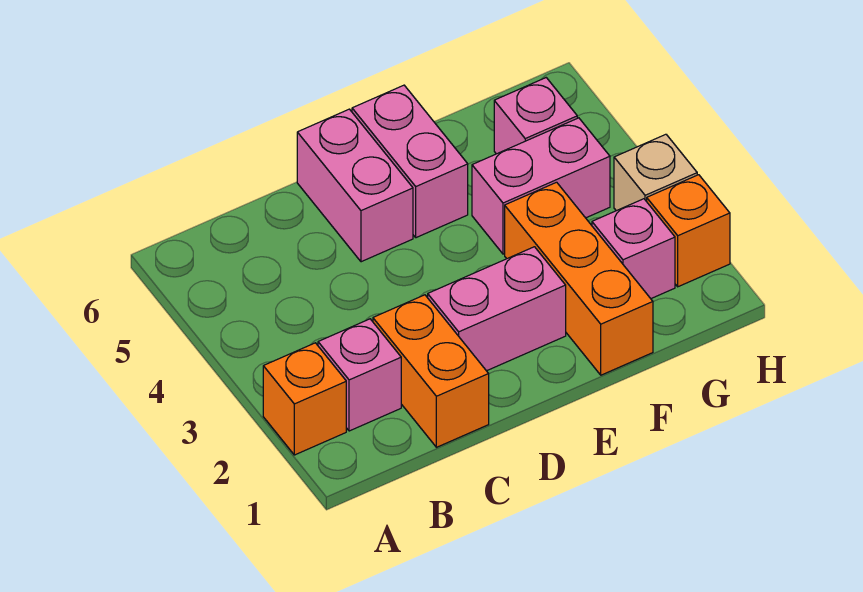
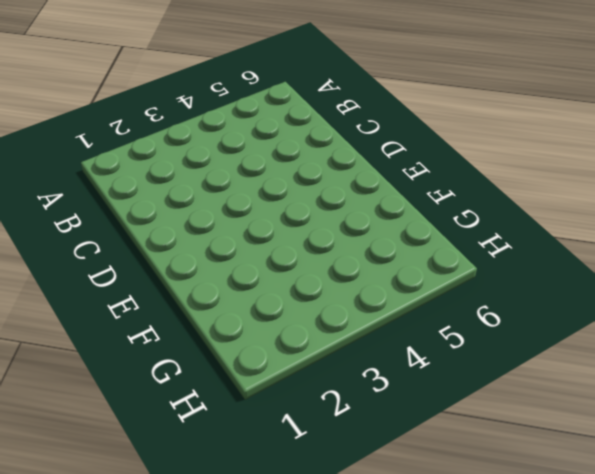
none -> orange 1x1 brick [263,343,346,455]
none -> pink 1x1 brick [318,319,401,431]
none -> orange 1x2 brick [373,295,489,447]

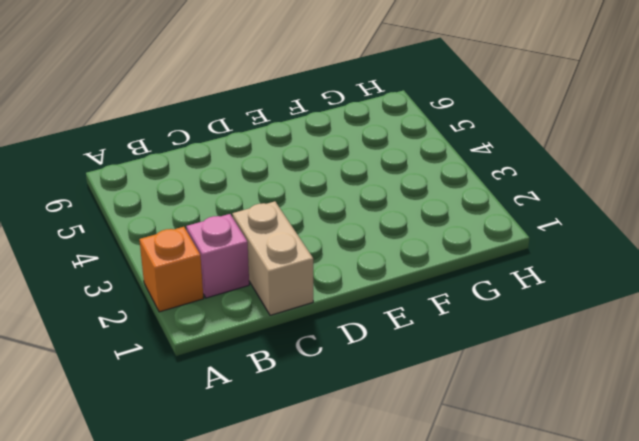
tan 1x2 brick [232,201,313,315] -> orange 1x2 brick [373,295,489,447]
none -> pink 1x2 brick [428,247,566,371]
none -> pink 1x2 brick [297,109,413,262]
none -> pink 1x2 brick [352,85,468,238]

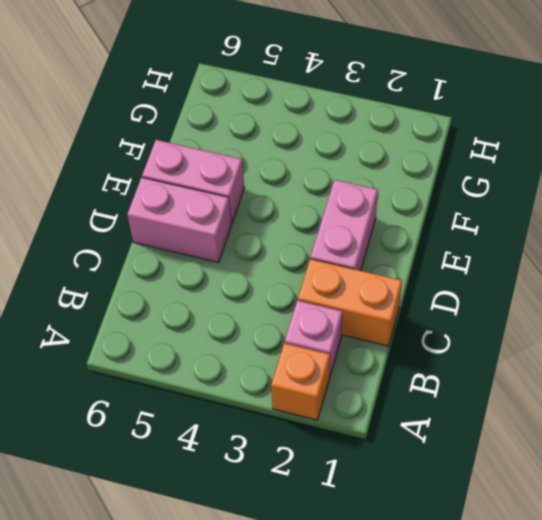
none -> orange 1x3 brick [505,182,653,375]
none -> pink 1x2 brick [472,118,610,254]
none -> pink 1x1 brick [592,199,675,299]

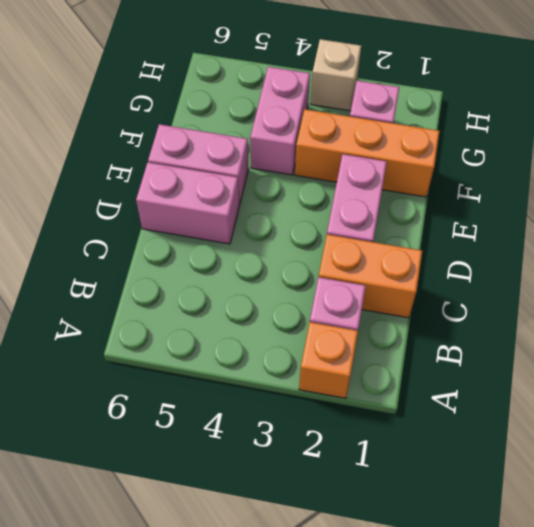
none -> pink 1x1 brick [494,78,577,154]
none -> orange 1x1 brick [647,175,730,287]

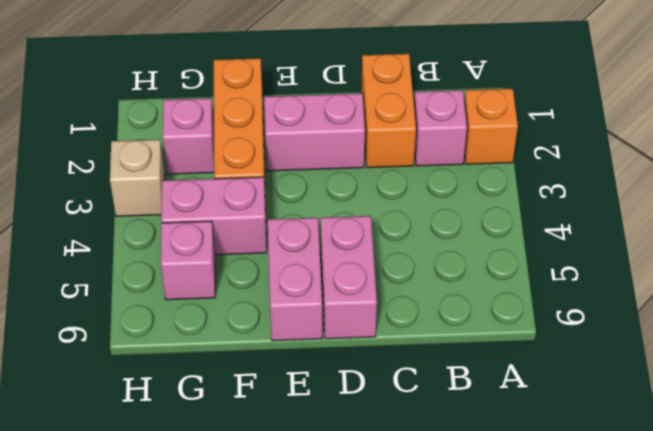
none -> orange 1x1 brick [647,175,730,287]

